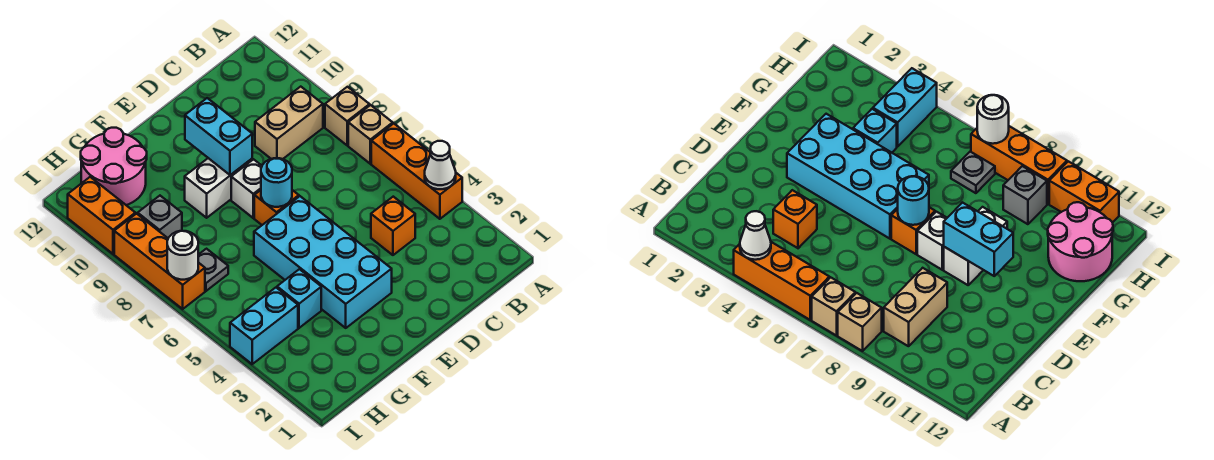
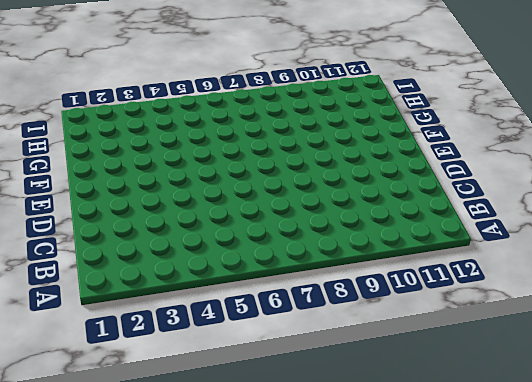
none -> orange 1x3 brick [371,124,462,219]
none -> tan 1x1 brick [348,105,393,164]
none -> tan 1x1 brick [325,87,370,145]

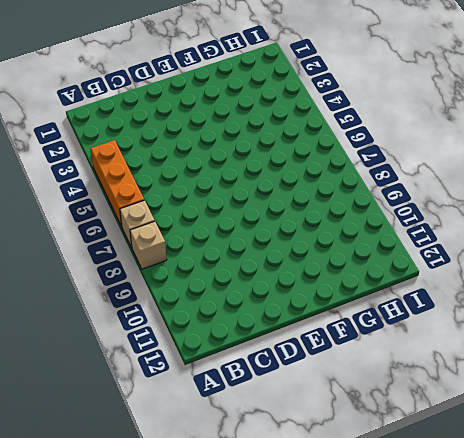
none -> tan 1x2 brick [255,87,323,159]
none -> orange 1x1 brick [371,197,415,255]
none -> cyan 2x4 brick [254,196,392,328]

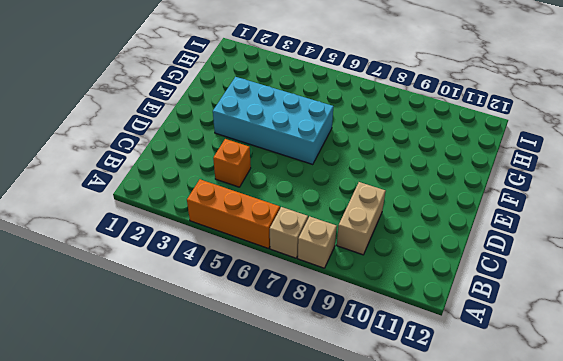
none -> orange 1x1 brick [254,190,299,225]
none -> white 1x1 brick [231,159,262,218]
none -> white 1x2 brick [185,158,252,218]

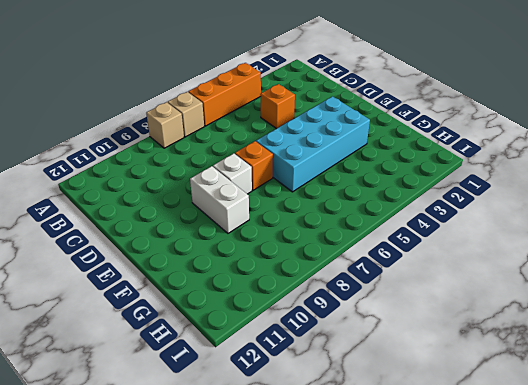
none -> tan 1x2 brick [255,87,323,159]
none -> cyan 1x1 brick [277,269,321,328]
none -> pink 2x2 round brick [81,128,147,205]

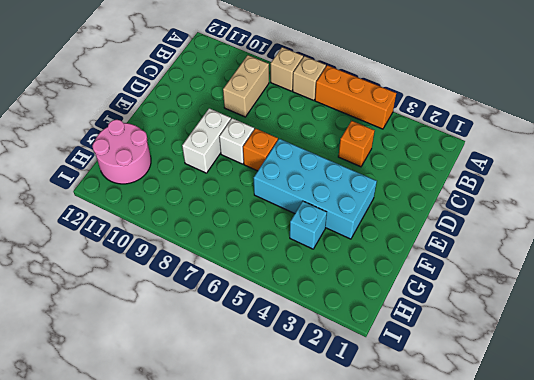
none -> cyan 1x2 brick [230,288,298,364]
none -> grey 1x1 plate [198,249,228,291]
none -> grey 1x1 brick [138,196,182,238]

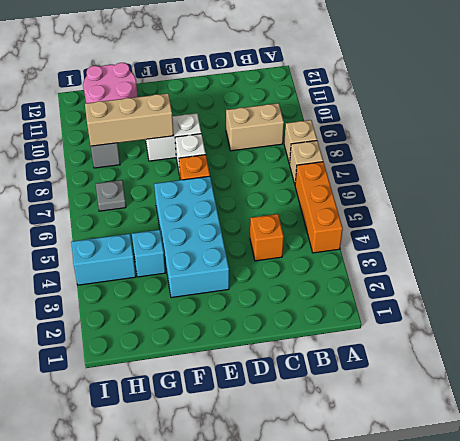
tan 1x3 brick [85,93,174,146] -> none
none -> orange 1x3 brick [114,214,205,309]
none -> orange 1x2 brick [68,177,135,254]
none -> white 1x1 cone [425,141,456,189]

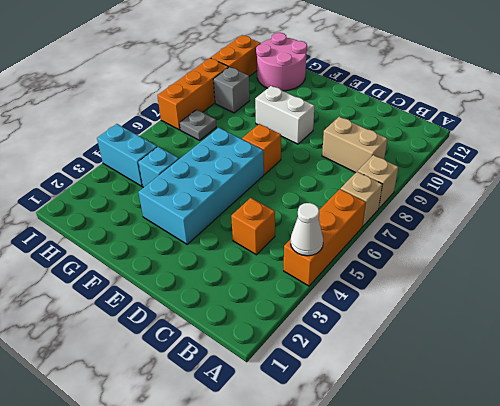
none -> white 1x1 brick [231,159,262,218]
none -> cyan 1x1 round brick [261,158,292,207]
none -> cyan 1x2 brick [185,98,252,175]

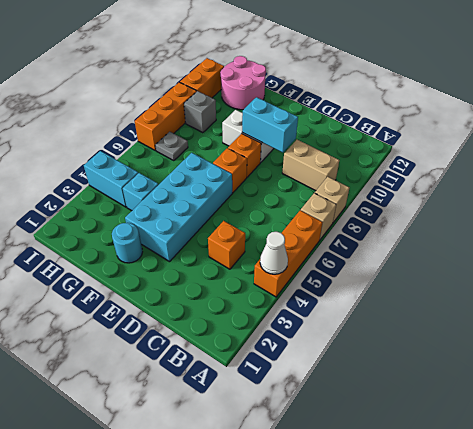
cyan 1x2 brick [242,97,298,153] -> cyan 1x2 brick turned to [185,98,252,175]
orange 1x1 brick [228,134,261,177] -> white 1x1 brick [231,159,262,218]
cyan 1x1 round brick [112,223,142,263] -> cyan 1x1 round brick moved to [261,158,292,207]
none -> white 1x1 round brick [167,231,198,280]

